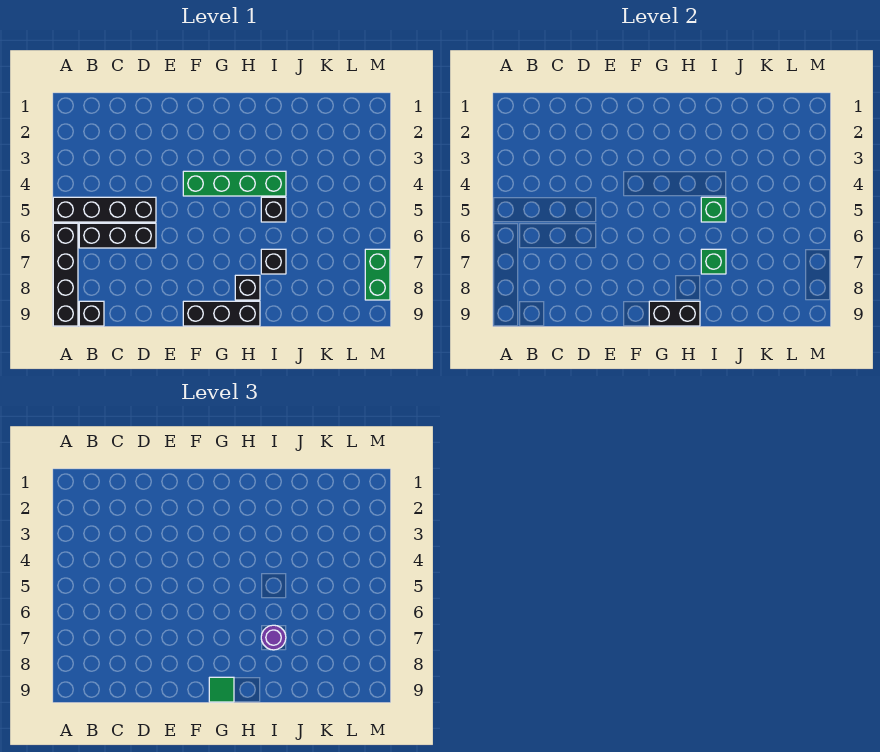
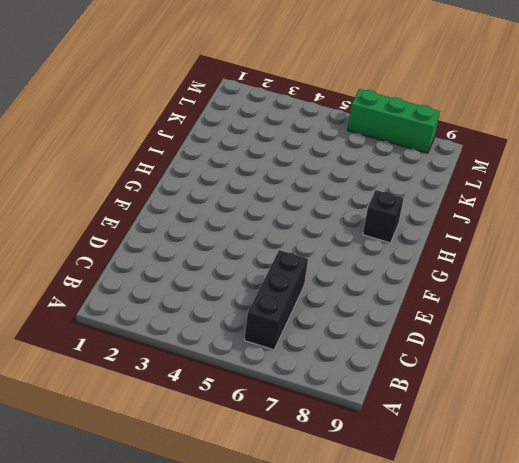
green 1x3 brick [348,89,440,153] -> green 1x2 brick [365,249,390,300]
none -> black 1x4 brick [53,197,156,222]
none -> black 1x4 brick [53,223,78,326]
none -> black 1x1 brick [79,301,104,326]

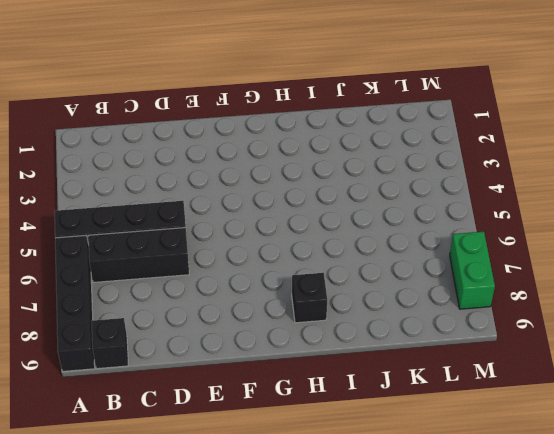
none -> green 1x4 brick [183,171,286,196]
none -> black 1x3 brick [183,301,260,326]
none -> black 1x1 brick [261,197,286,222]

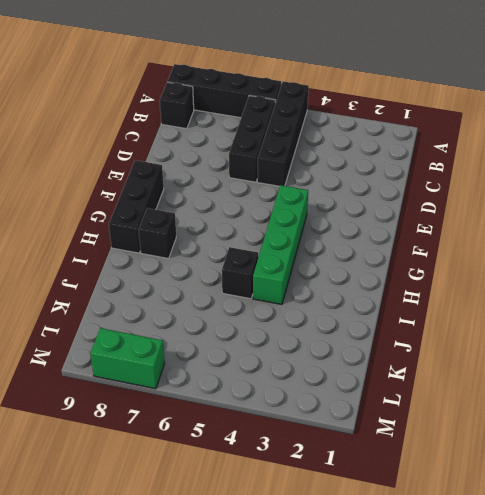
none -> black 1x1 brick [261,249,286,274]
none -> black 1x2 brick [649,301,700,326]
none -> green 1x1 brick [701,197,726,222]

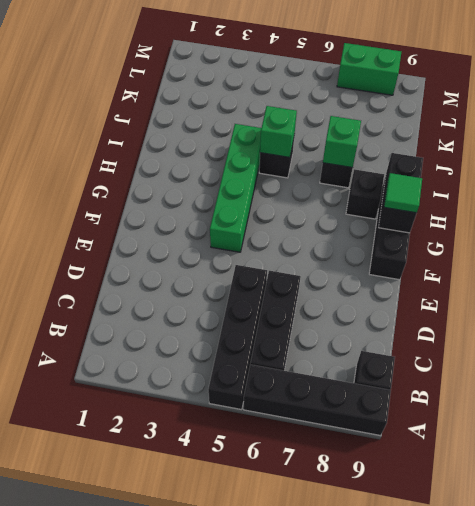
none -> purple 1x1 round brick [261,625,286,650]

